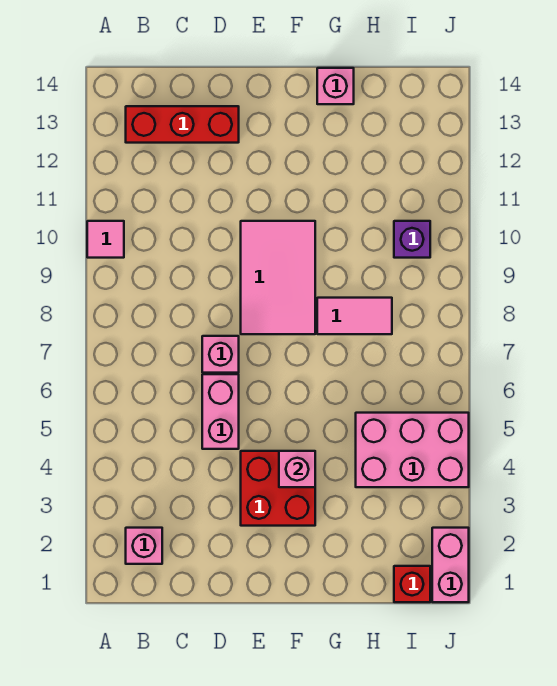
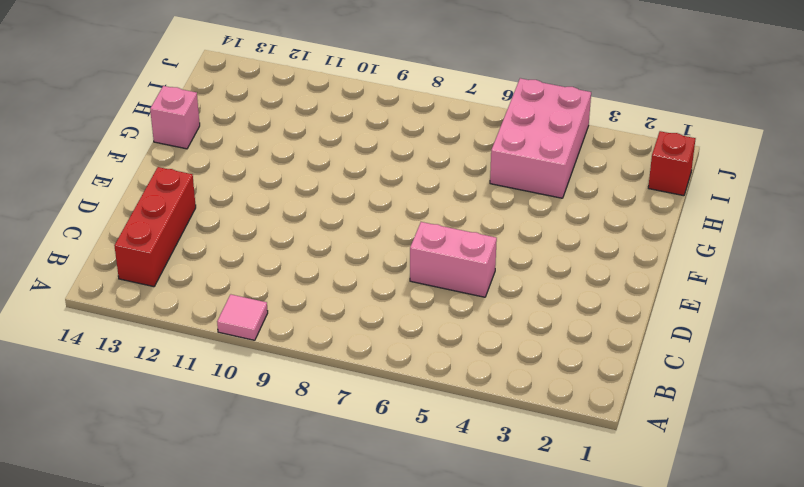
none -> pink 1x1 brick [126,528,162,564]
none -> pink 1x1 brick [202,336,239,373]
none -> red 2x2 brick [241,451,315,526]

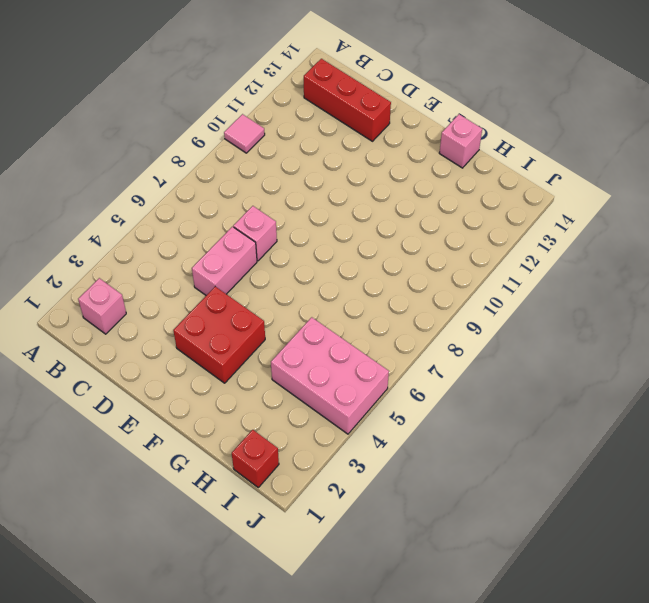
none -> pink 2x3 tile [241,221,315,334]
none -> pink 1x2 tile [317,298,392,334]
none -> purple 1x1 brick [394,221,430,258]

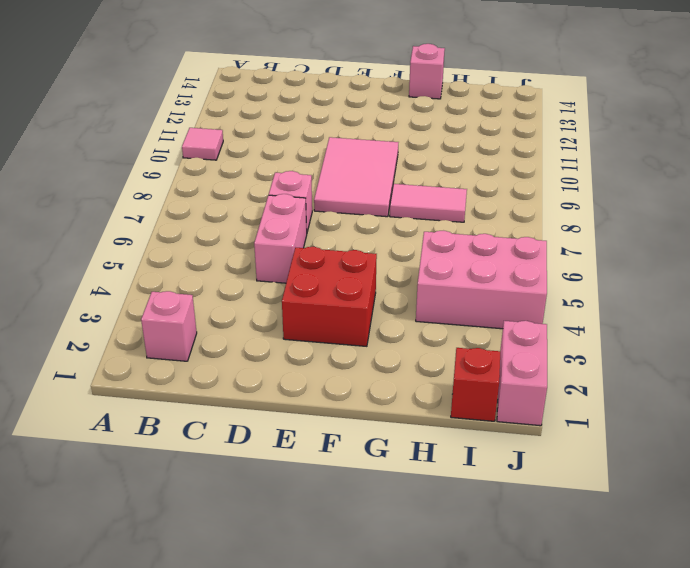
none -> red 1x3 brick [126,106,239,143]
none -> purple 1x1 brick [394,221,430,258]
none -> pink 1x1 brick [279,451,315,487]

